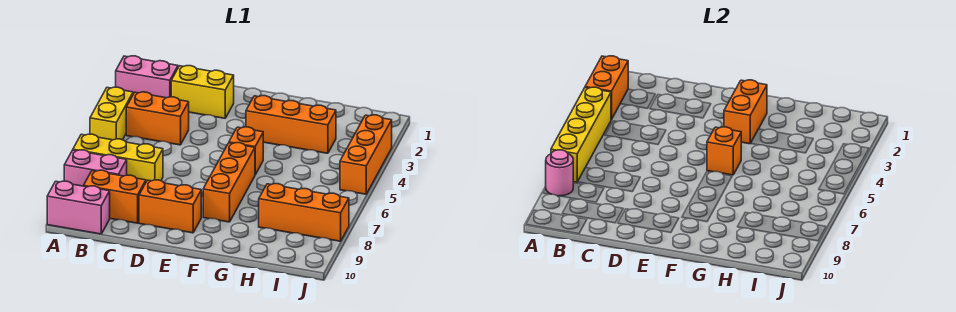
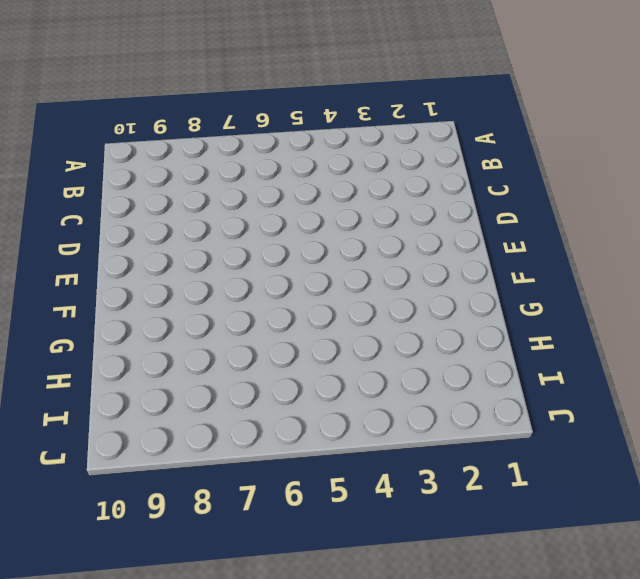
none -> pink 1x2 brick [116,56,178,98]
none -> yellow 1x2 brick [90,87,133,140]
none -> yellow 1x3 brick [73,134,163,182]

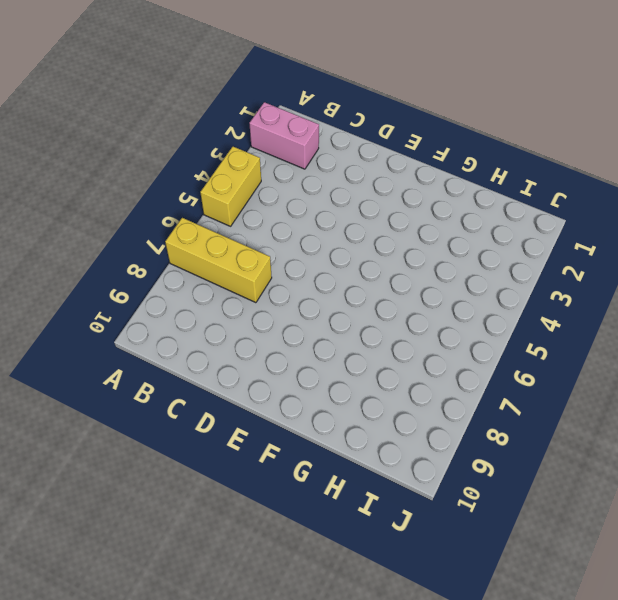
none -> pink 1x2 brick [64,150,127,186]
none -> pink 1x2 brick [47,181,110,234]
none -> orange 1x2 brick [126,92,189,145]

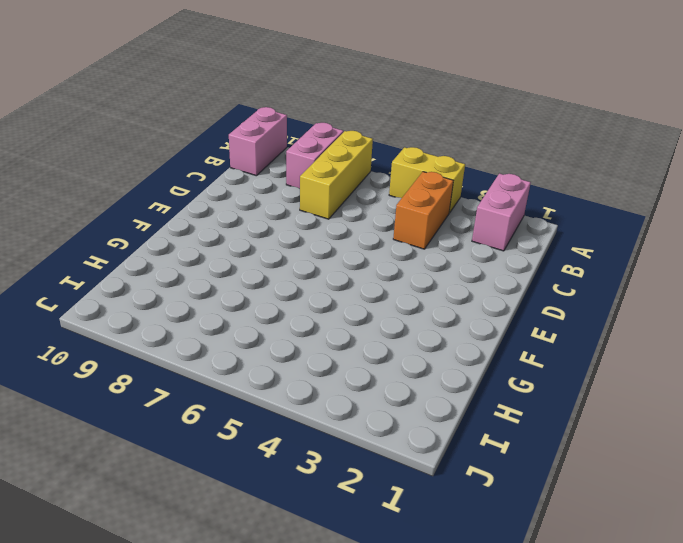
none -> orange 1x2 brick [84,170,146,223]
none -> yellow 1x2 brick [171,66,234,118]
none -> orange 1x2 brick [139,180,201,233]

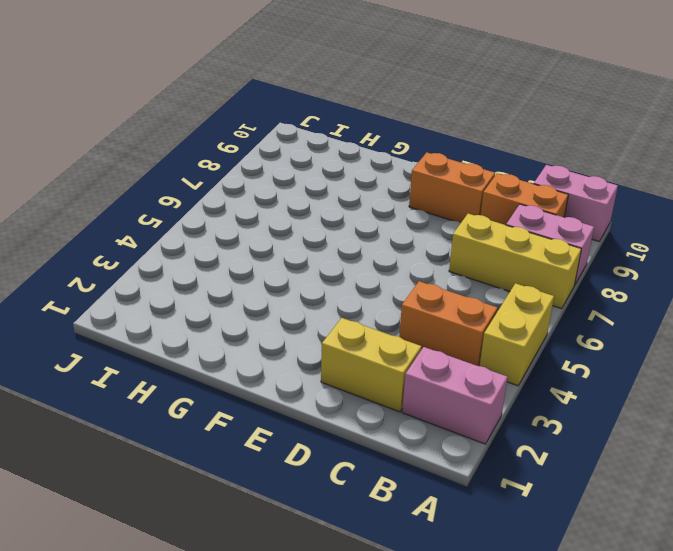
none -> orange 1x3 brick [246,96,336,153]
none -> orange 1x1 brick [229,127,263,175]
none -> orange 1x3 brick [203,143,255,222]

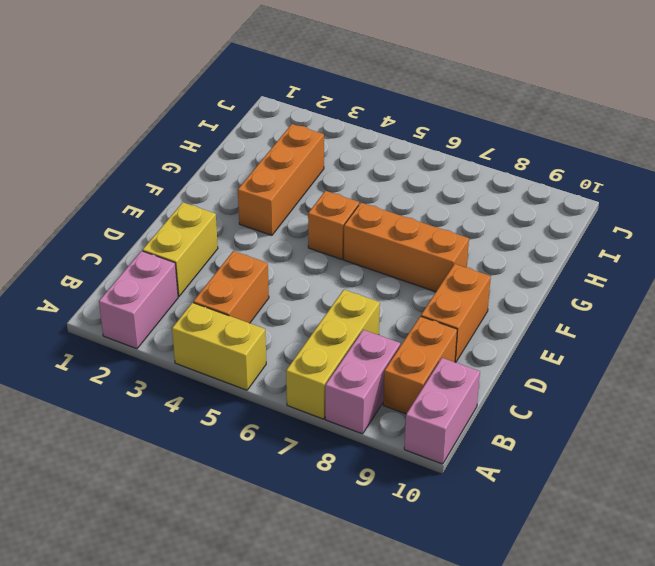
none -> orange 1x3 brick [259,184,349,241]
none -> orange 1x3 brick [340,115,392,194]
none -> orange 1x2 brick [585,56,628,120]

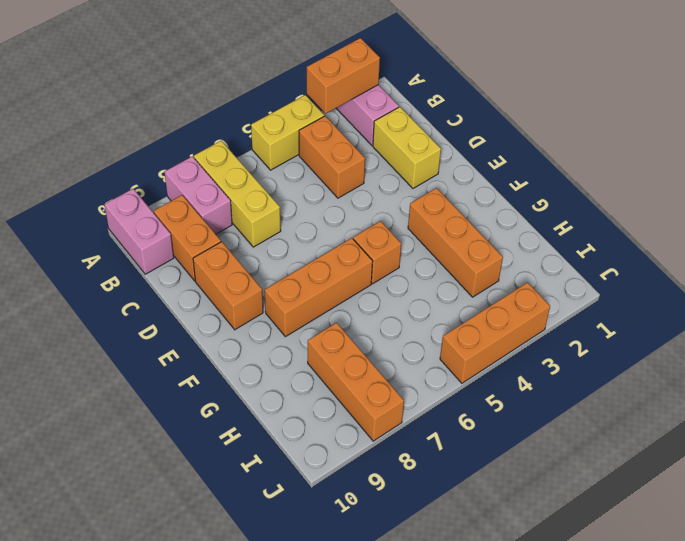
none -> yellow 1x4 brick [551,87,611,182]
none -> pink 1x1 round brick [546,150,573,196]
none -> orange 1x2 brick [724,80,767,144]

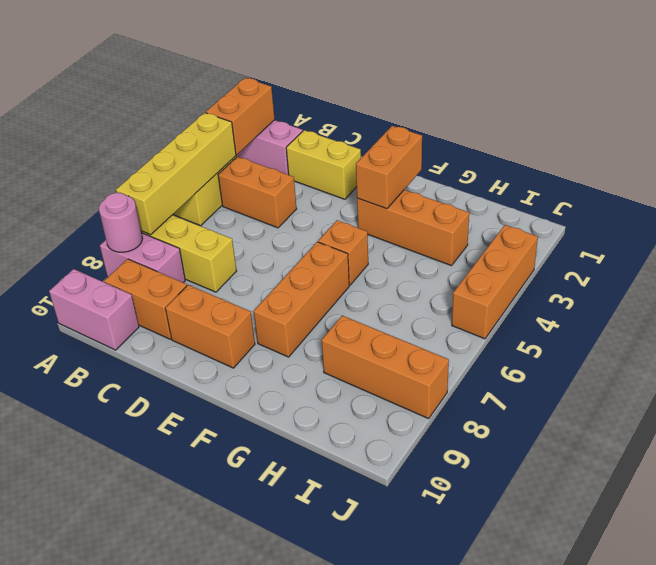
none -> orange 1x1 brick [707,127,741,175]

